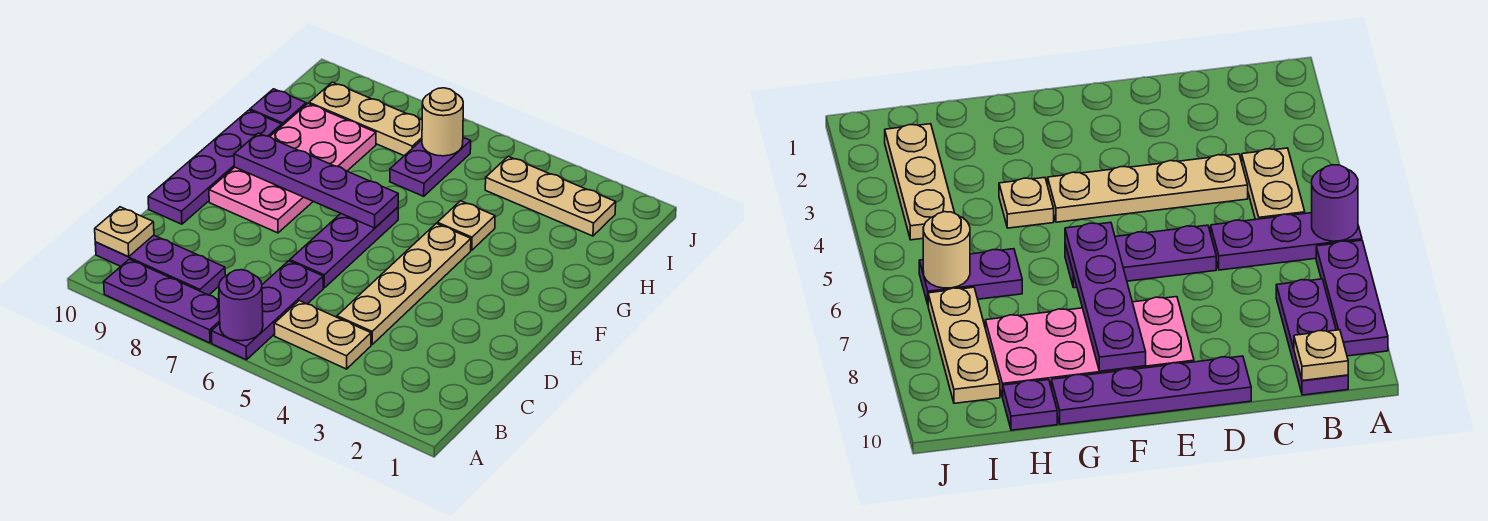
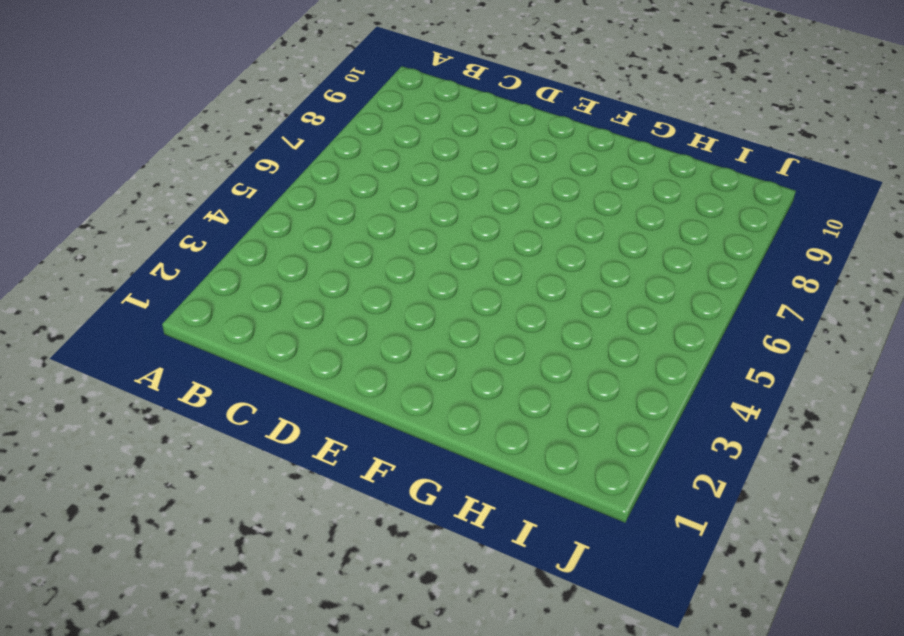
none -> purple 1x3 plate [211,261,323,360]
none -> purple 1x3 plate [104,259,220,343]
none -> tan 1x2 plate [274,301,371,369]

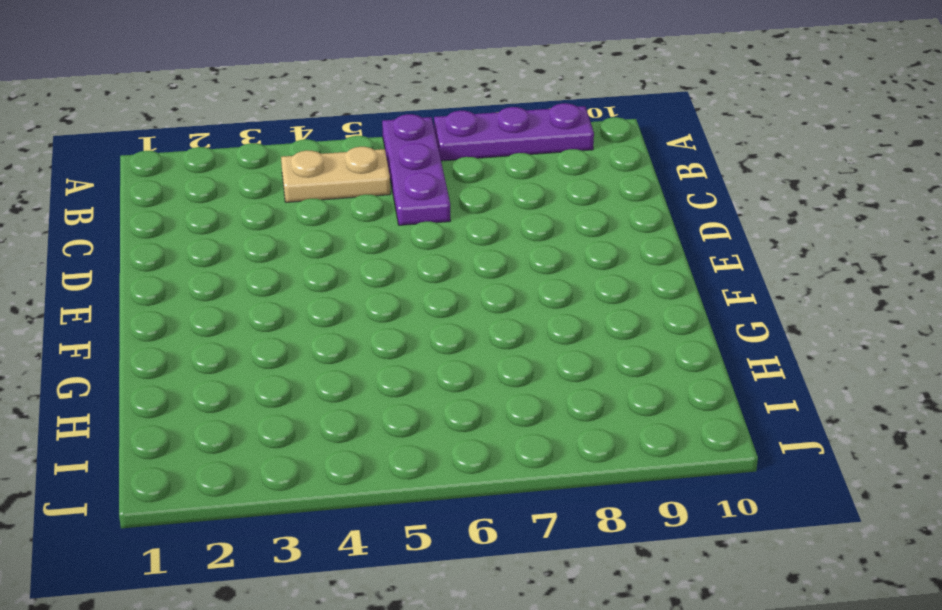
none -> purple 1x3 plate [95,235,225,295]
none -> tan 1x4 plate [337,223,471,345]
none -> purple 1x3 plate [290,207,398,288]

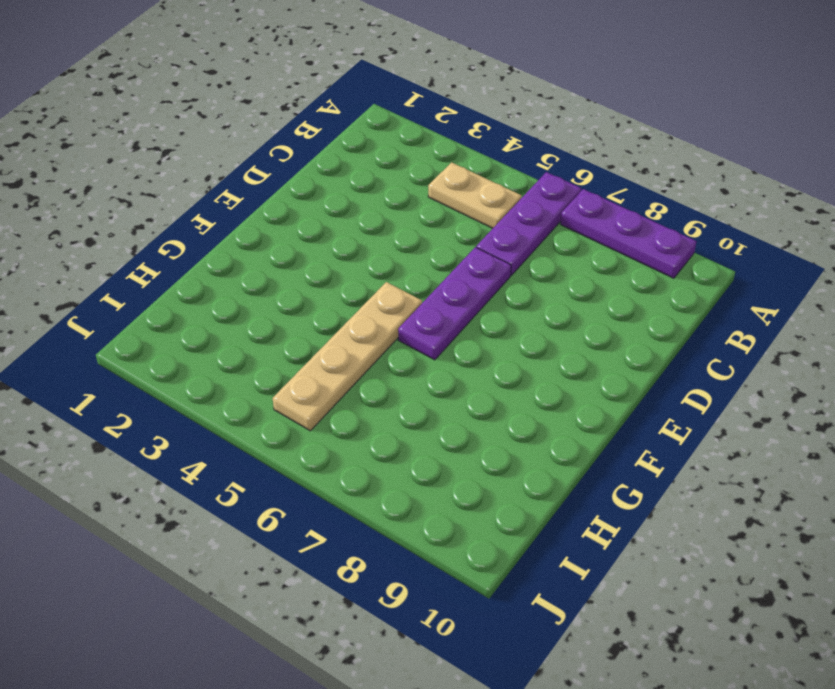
tan 1x4 plate [273,282,422,431] -> tan 1x4 plate moved to [337,223,471,345]
none -> purple 1x3 plate [95,235,225,295]
none -> purple 1x4 plate [148,110,282,224]
none -> pink 2x4 plate [209,104,376,233]

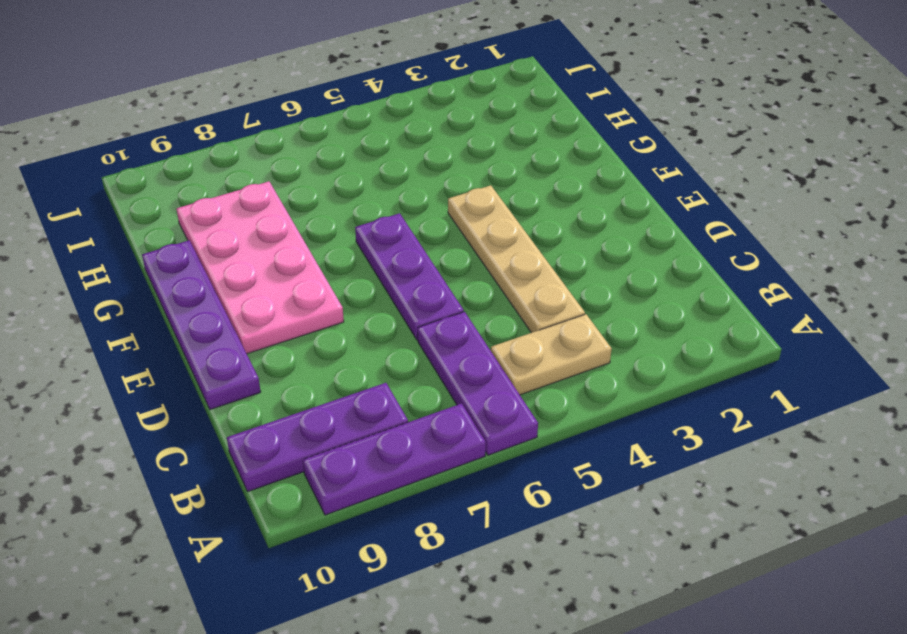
none -> tan 1x1 plate [437,201,495,250]
none -> purple 1x2 plate [390,137,471,196]
none -> purple 1x1 plate [250,89,306,125]

